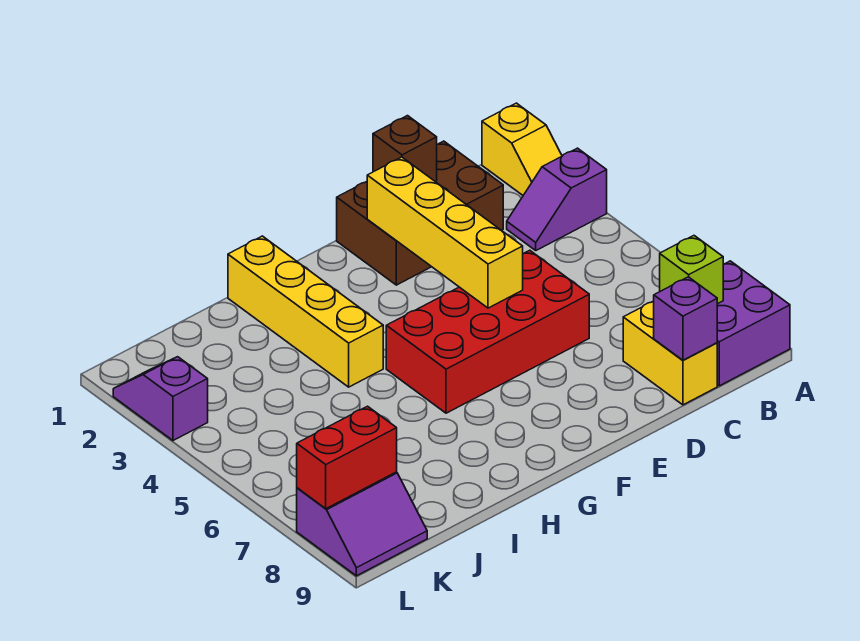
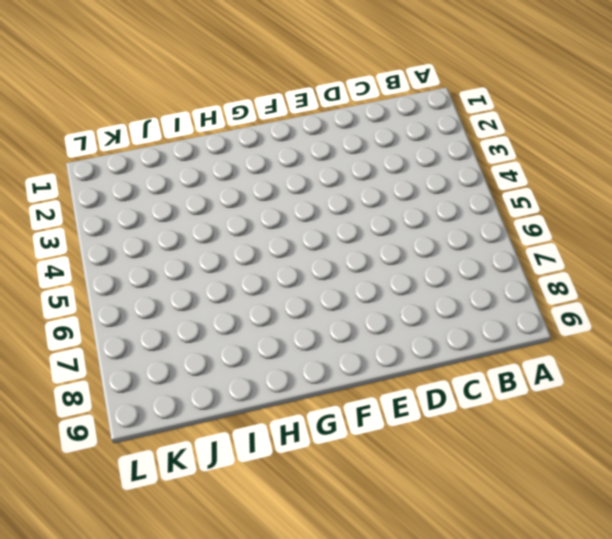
none -> yellow 1x2 slope [482,103,562,195]
none -> purple 1x2 slope [507,148,607,250]
none -> purple 2x2 brick [717,261,790,386]

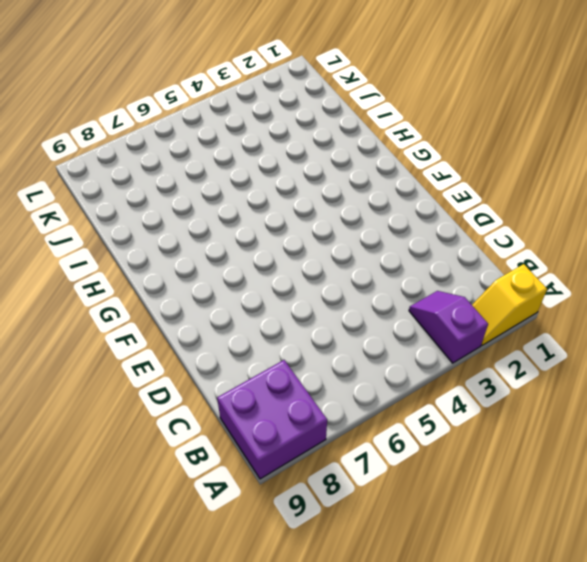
none -> brown 2x3 brick [337,141,503,285]
none -> yellow 1x2 brick [623,301,717,405]
none -> red 2x4 brick [386,250,589,413]

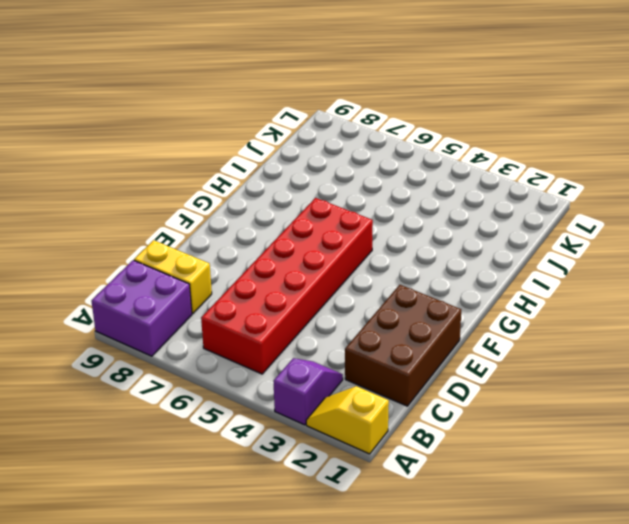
red 2x6 brick [201,198,373,374] -> red 2x4 brick [386,250,589,413]
none -> yellow 1x4 brick [228,236,383,387]
none -> purple 2x2 slope [297,472,427,576]
none -> purple 1x2 slope [113,357,208,441]

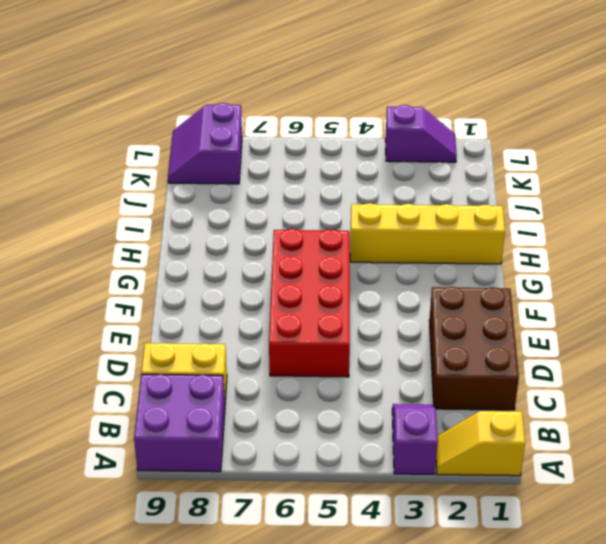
none -> lime 1x1 brick [660,236,723,304]
none -> purple 1x1 brick [654,277,717,360]
none -> brown 1x1 brick [373,116,437,182]

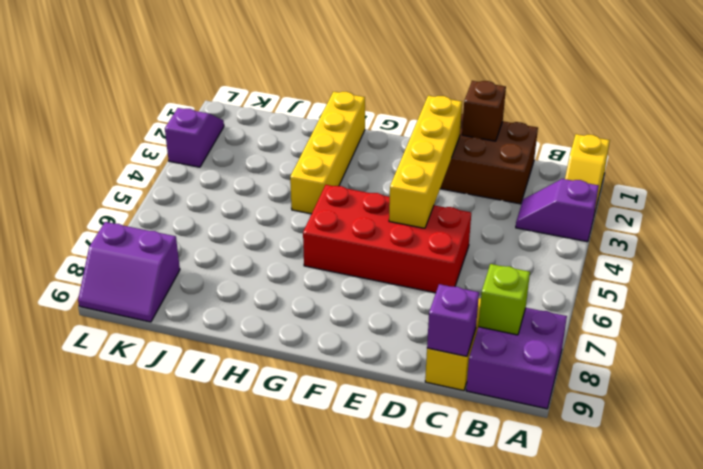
none -> red 1x2 brick [297,406,397,509]

